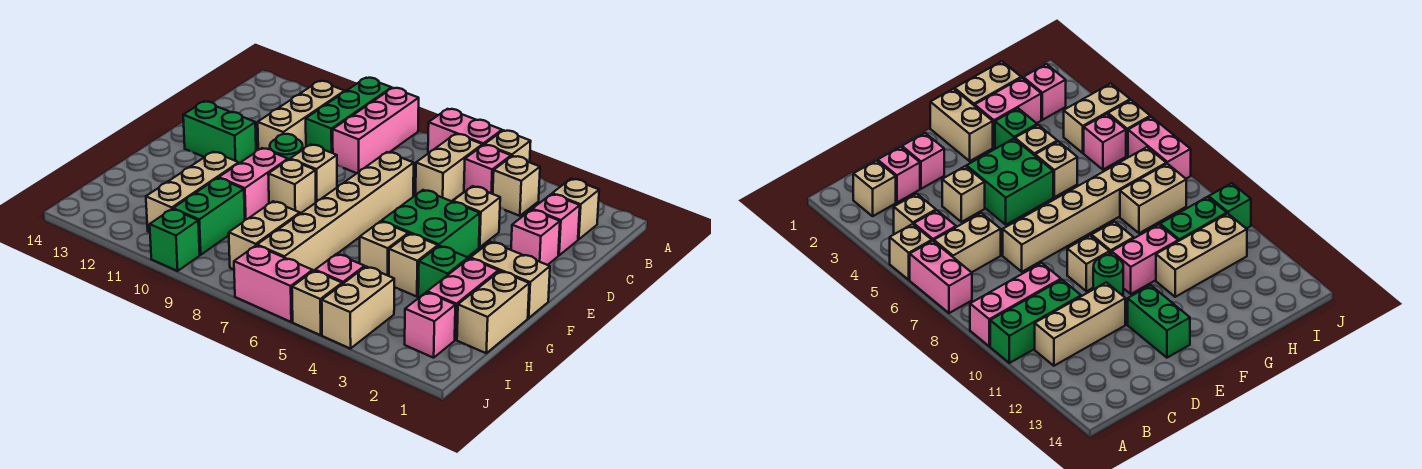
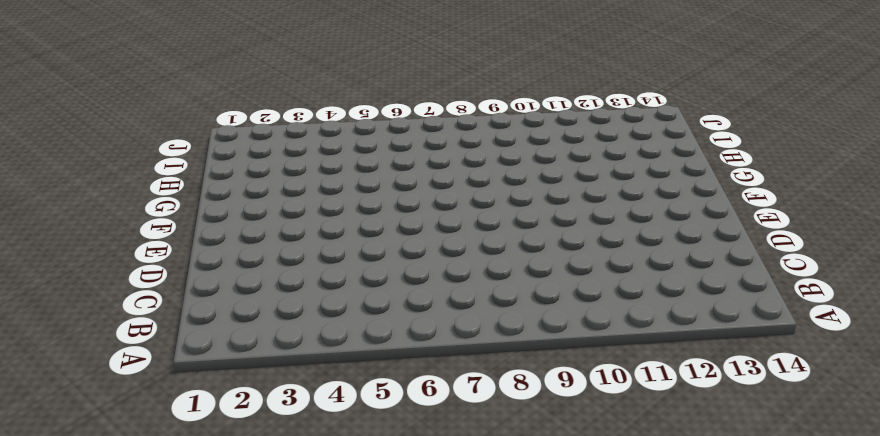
none -> tan 1x1 brick [485,130,531,162]
none -> pink 1x2 brick [428,109,502,153]
none -> pink 1x3 brick [333,88,419,173]
none -> green 1x3 brick [306,78,392,153]

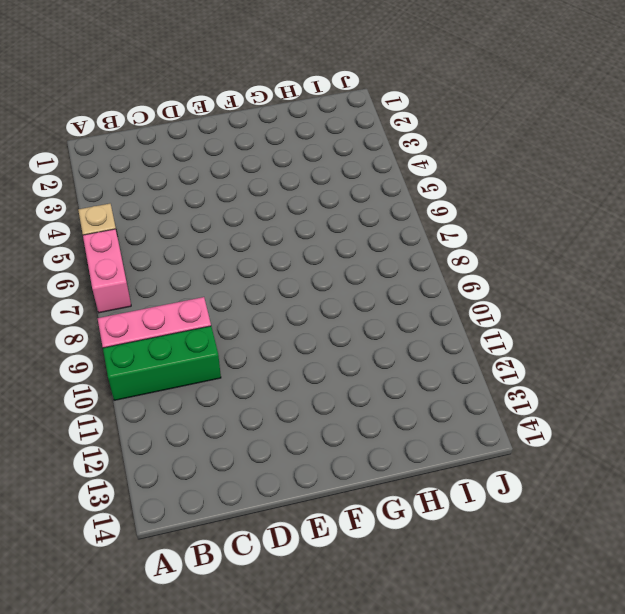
none -> tan 1x1 brick [552,179,599,239]
none -> tan 1x1 brick [493,156,540,216]
none -> pink 1x1 brick [464,145,511,194]
none -> tan 1x2 brick [416,134,482,201]

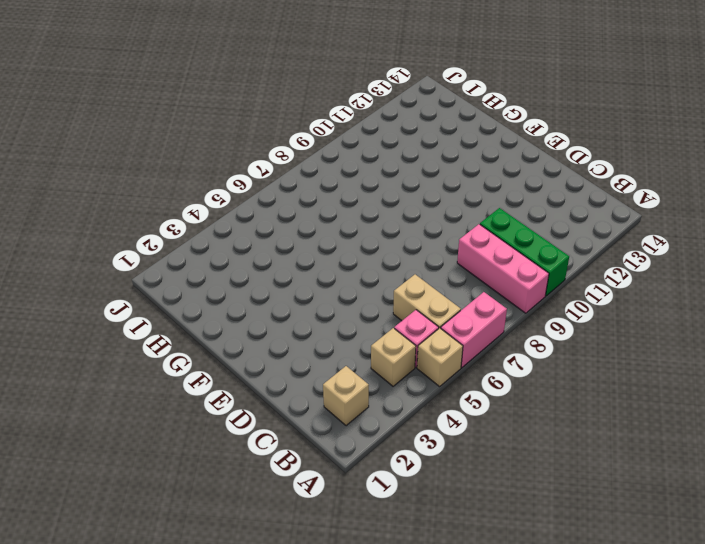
none -> tan 1x3 brick [258,81,345,150]
none -> pink 1x1 brick [532,194,580,255]
none -> pink 1x1 brick [511,210,560,265]
none -> tan 1x1 brick [453,186,500,247]

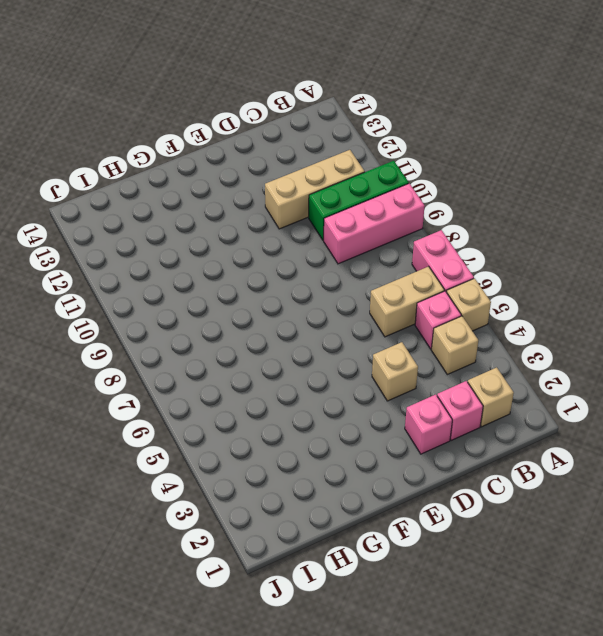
none -> tan 1x6 brick [257,152,414,271]
none -> green 2x2 brick [382,190,480,257]
none -> tan 1x1 brick [290,144,337,202]
none -> green 1x1 round brick [270,134,303,160]

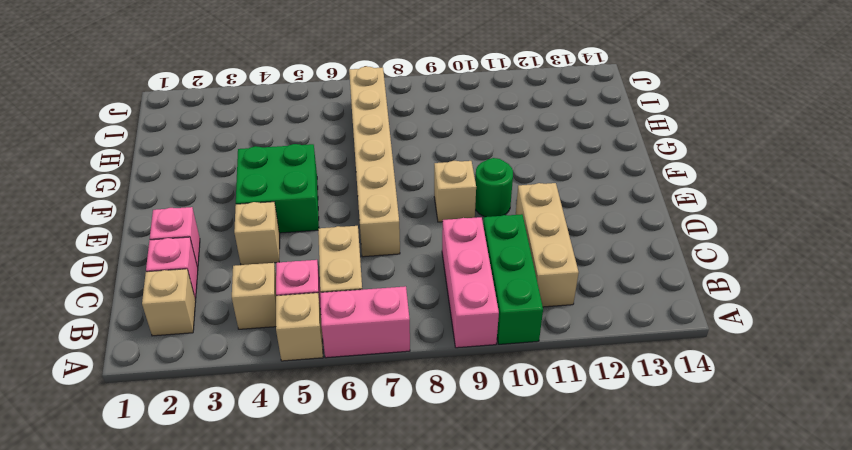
none -> green 1x2 brick [183,102,256,163]
none -> tan 1x2 brick [470,242,550,318]
none -> tan 1x1 brick [268,159,316,214]
none -> pink 1x2 brick [219,148,288,220]

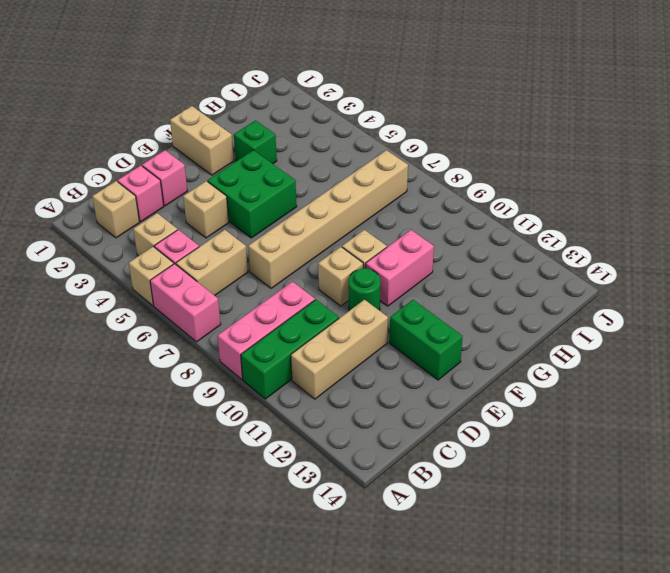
none -> tan 1x2 brick [457,271,529,353]
none -> pink 1x2 brick [427,258,498,340]
none -> tan 1x1 brick [389,234,438,297]
none -> tan 1x1 brick [360,221,408,276]

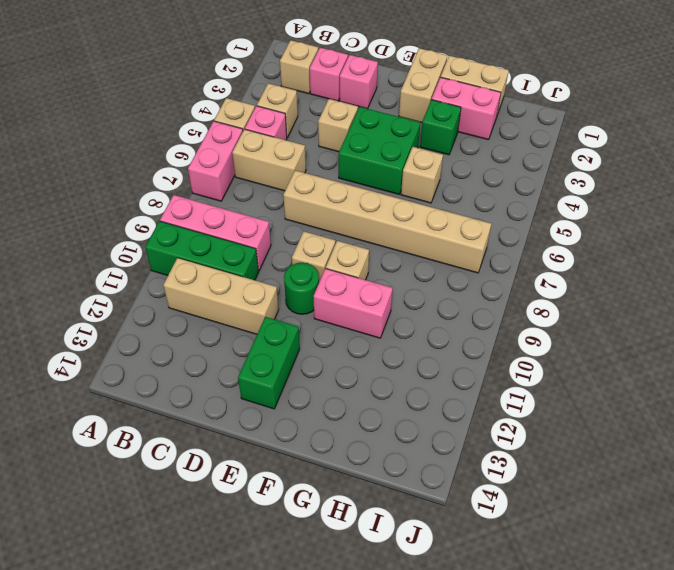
none -> tan 1x1 brick [389,234,438,297]
none -> tan 1x3 brick [146,152,239,232]
none -> tan 1x2 brick [229,201,300,269]
none -> green 1x2 brick [173,178,245,255]

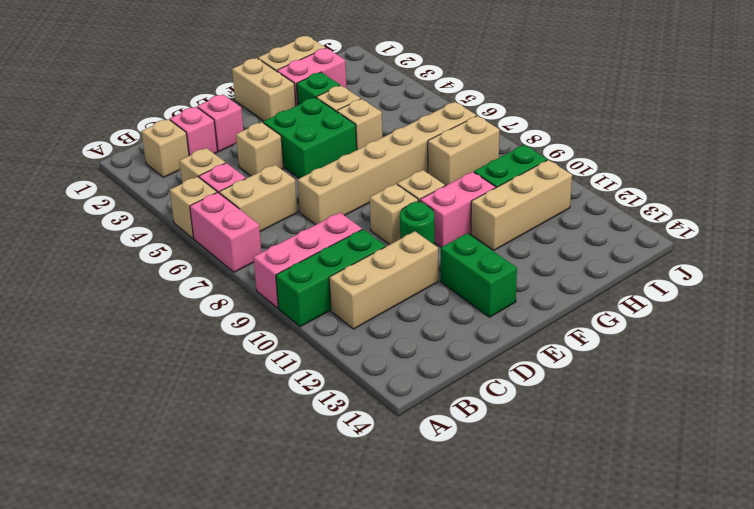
none -> pink 1x1 brick [405,292,455,358]
none -> tan 1x2 brick [322,267,394,349]
none -> pink 1x1 brick [315,254,365,284]
none -> tan 1x1 brick [292,271,342,335]

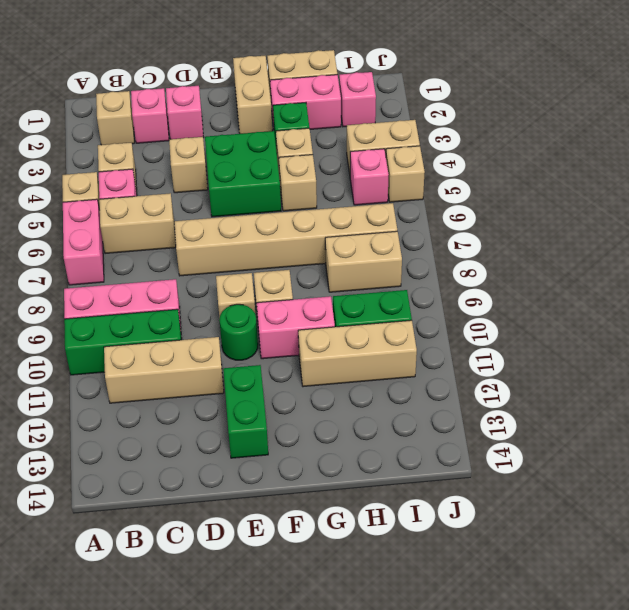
none -> pink 1x2 brick [234,246,313,322]
none -> green 1x1 brick [150,209,200,271]

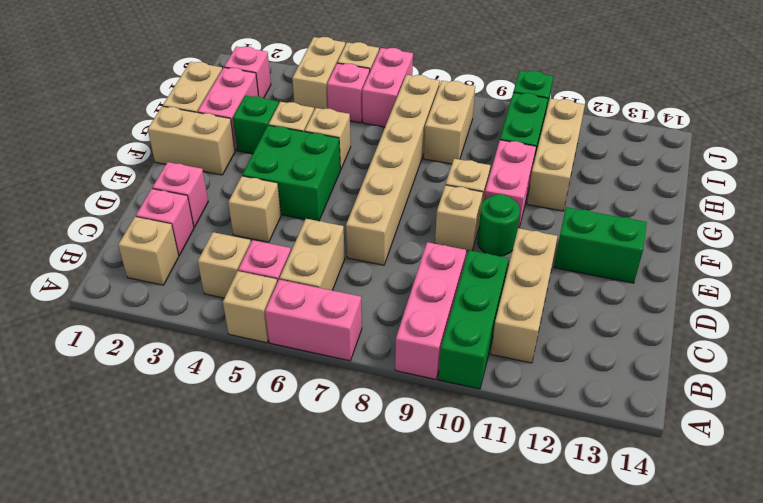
pink 1x2 brick [362,48,413,127] -> pink 1x2 brick turned to [234,246,313,322]

